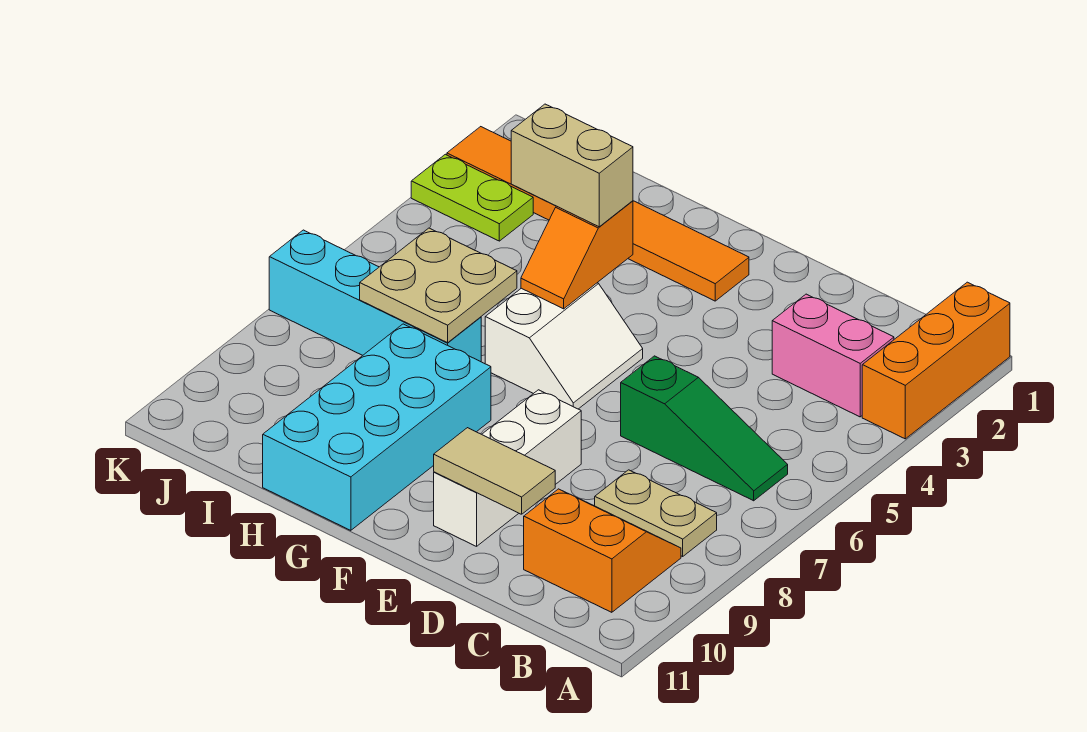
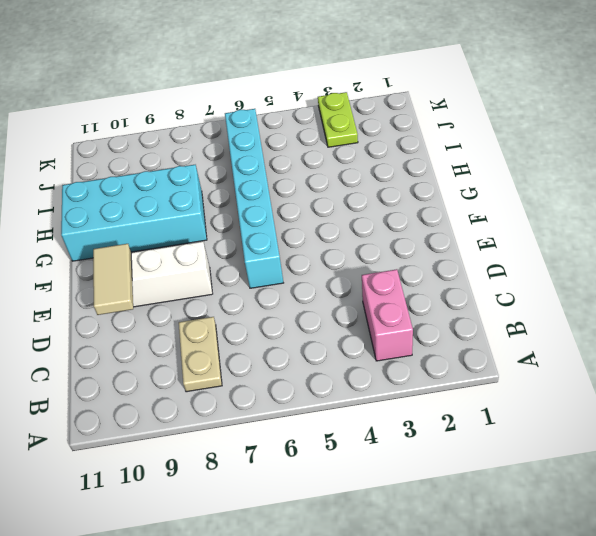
cyan 1x6 brick [225,109,283,288] -> white 2x2 slope [485,283,643,409]
none -> orange 1x3 brick [862,282,1010,439]
none -> green 1x3 slope [621,356,788,501]
none -> orange 2x2 slope [524,489,681,612]

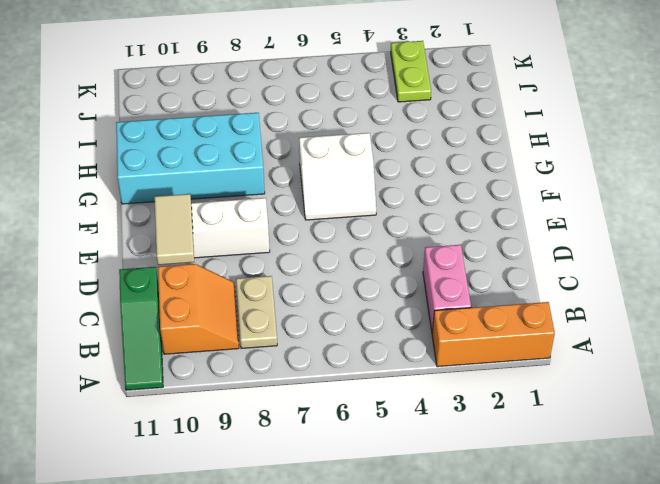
green 1x3 slope [119,267,163,390] -> green 1x3 slope moved to [621,356,788,501]
none -> orange 1x6 tile [447,127,749,301]
none -> cyan 1x4 brick [269,230,481,362]
none -> orange 1x2 slope [521,201,633,309]

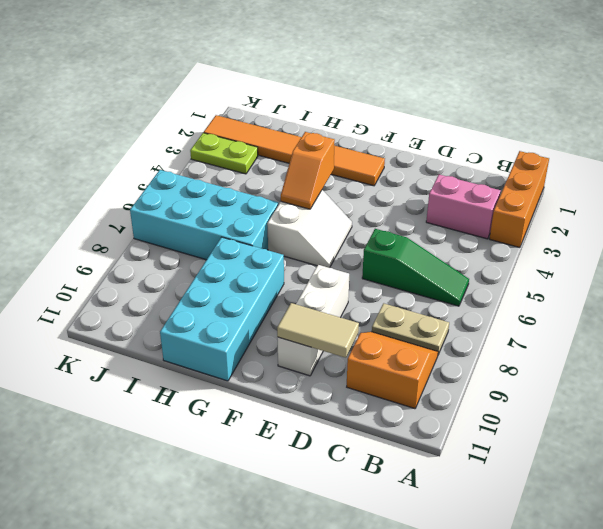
cyan 2x4 brick [130,170,279,260] -> cyan 1x4 brick [269,230,481,362]
none -> tan 2x2 plate [360,228,517,343]
none -> tan 1x2 brick [511,104,633,227]

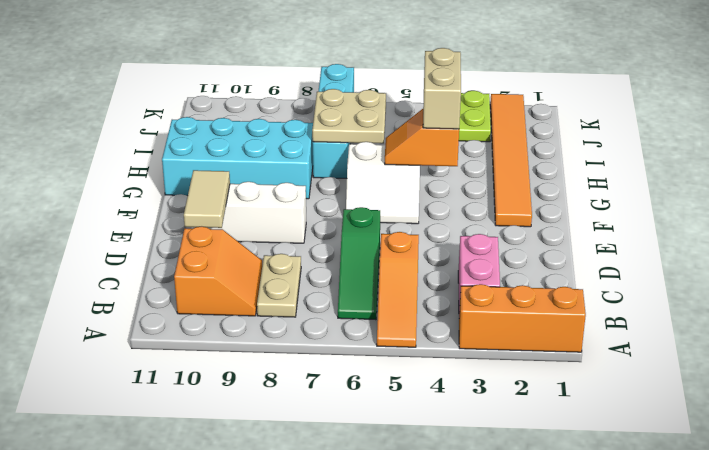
orange 1x3 slope [377,232,419,347] -> none

